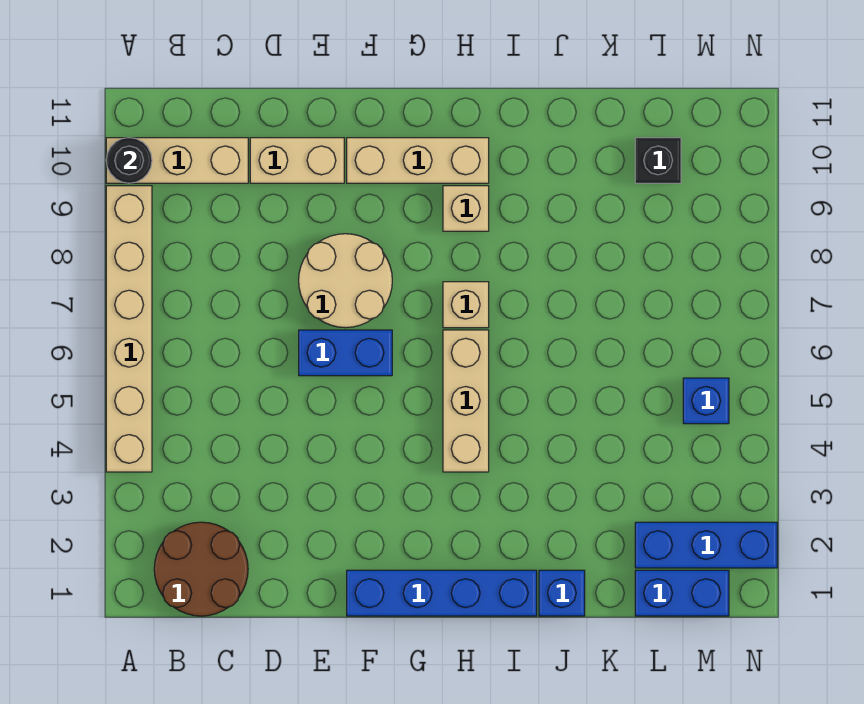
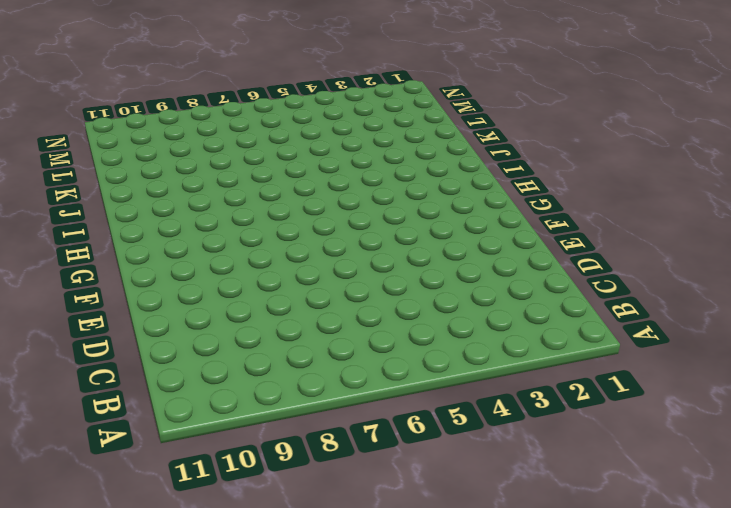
none -> tan 1x6 brick [106,186,152,472]
none -> tan 1x3 brick [106,138,248,183]
none -> brown 2x2 round brick [154,522,248,616]

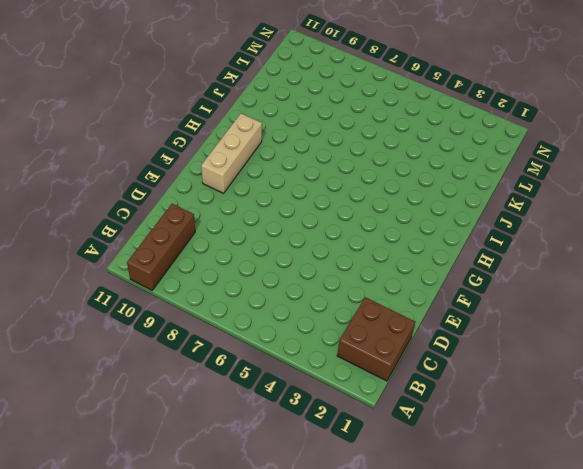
brown 1x3 brick [127,204,195,290] -> tan 1x3 brick [106,138,248,183]
brown 2x2 brick [337,297,415,381] -> brown 2x2 round brick [154,522,248,616]
none -> tan 1x6 brick [106,186,152,472]
none -> tan 1x2 brick [250,138,344,183]
none -> blue 1x2 brick [299,330,392,376]

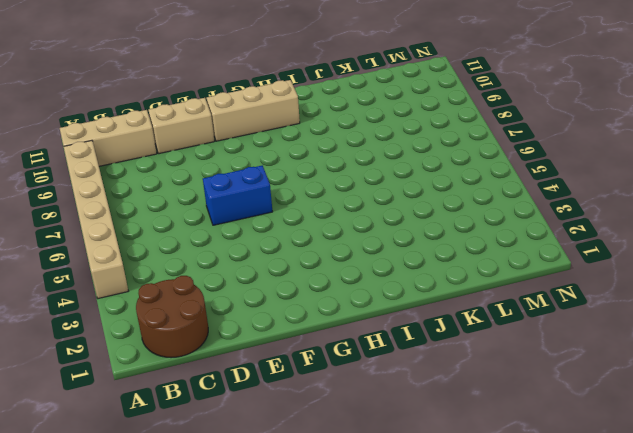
none -> tan 2x2 round brick [299,234,392,328]
none -> blue 1x4 brick [347,570,537,616]
none -> tan 1x3 brick [443,330,489,472]

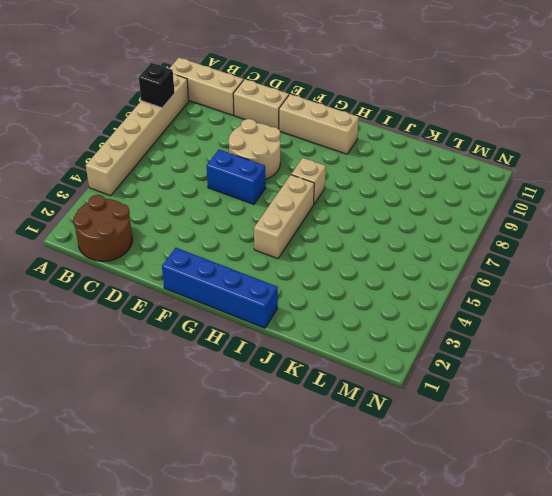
black 1x1 brick [139,63,175,108] -> black 1x1 brick moved to [635,138,681,183]
none -> tan 1x1 brick [443,186,489,231]
none -> blue 1x1 brick [539,570,585,616]
none -> blue 1x2 brick [635,570,729,616]

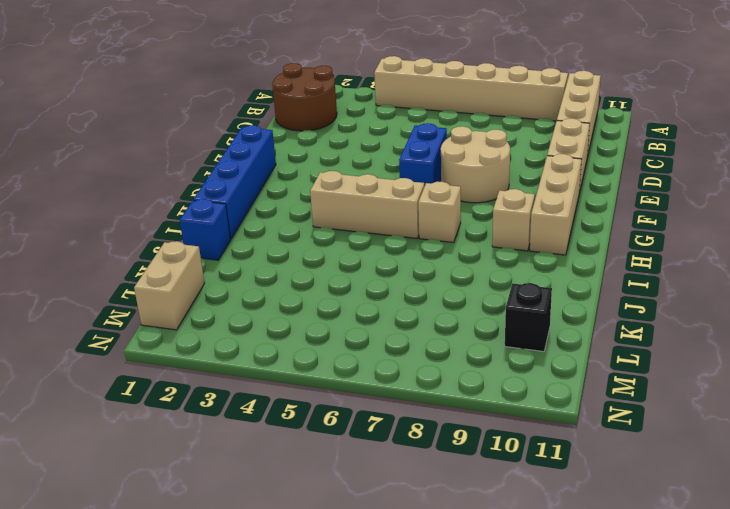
tan 1x2 brick [134,241,205,330] -> blue 1x2 brick [635,570,729,616]
none -> blue 1x3 brick [635,522,777,568]
none -> blue 1x1 brick [683,378,729,424]
none -> black 1x1 round brick [106,138,152,183]

